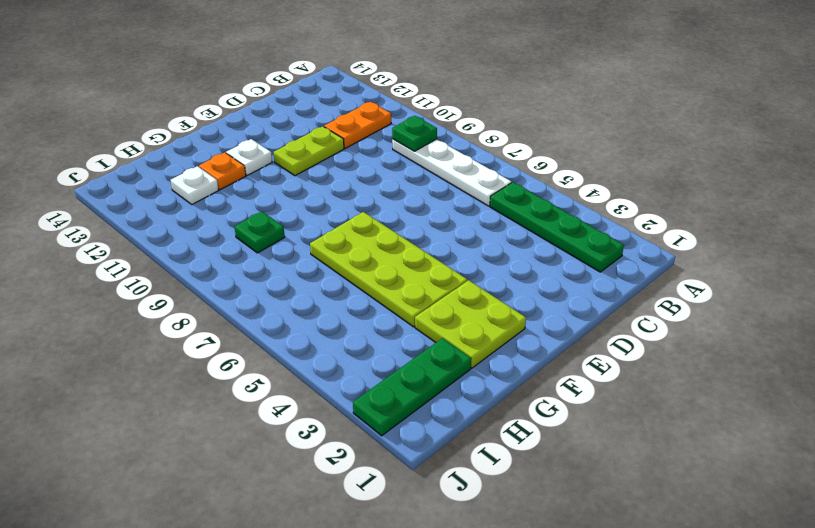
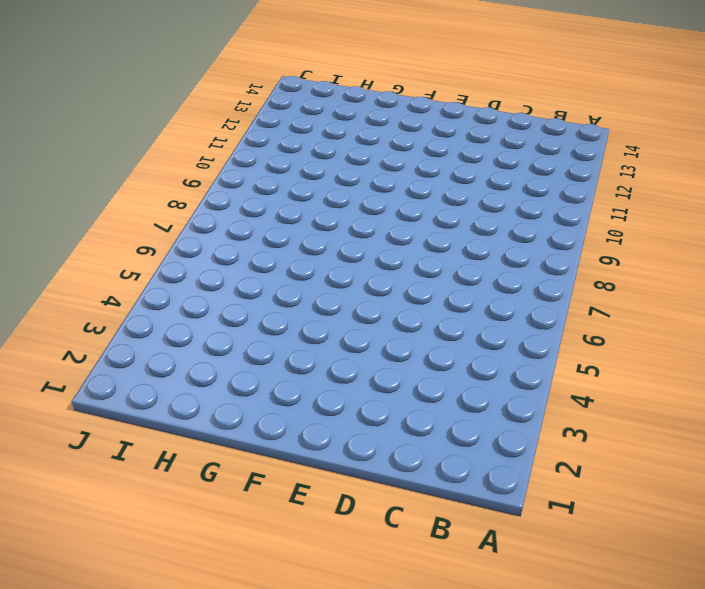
none -> green 1x4 plate [490,182,624,272]
none -> white 1x4 plate [392,139,511,206]
none -> orange 1x2 plate [324,102,391,148]

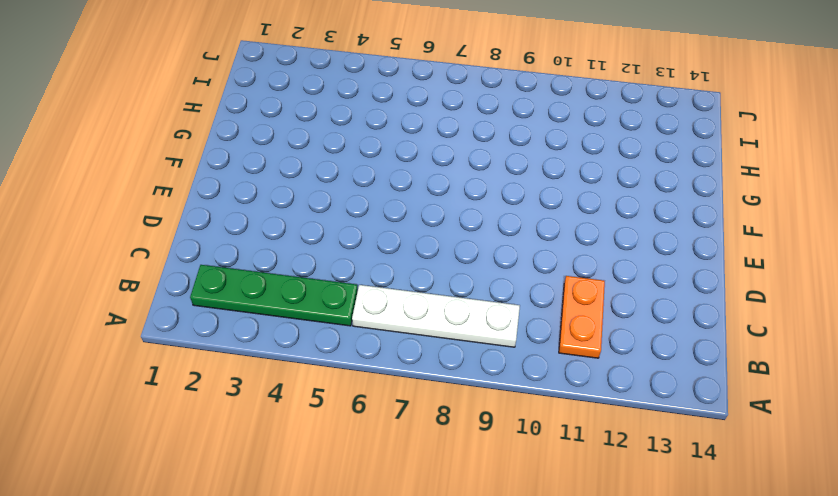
none -> lime 1x2 plate [273,126,344,176]
none -> lime 2x2 plate [415,280,526,368]
none -> lime 2x4 plate [310,212,467,327]

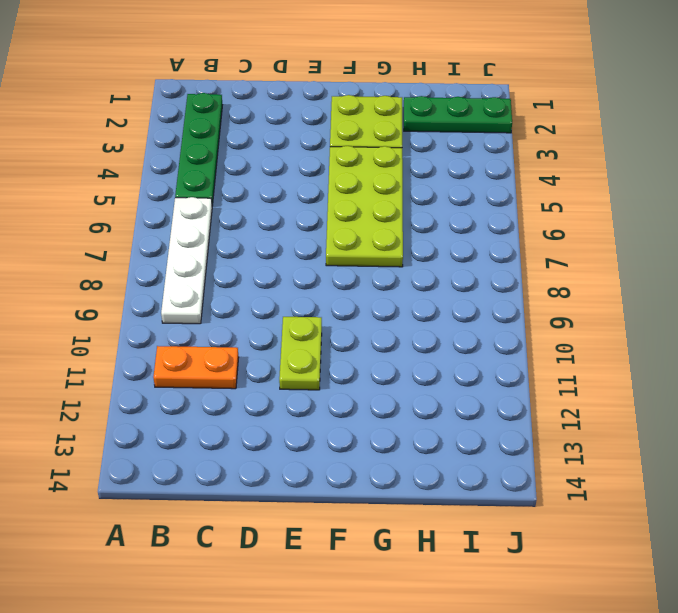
lime 1x2 plate [279,317,322,390] -> lime 1x2 plate turned to [273,126,344,176]
none -> white 1x1 plate [226,139,272,175]
none -> orange 1x1 plate [199,152,246,190]
none -> green 1x1 plate [235,211,285,253]

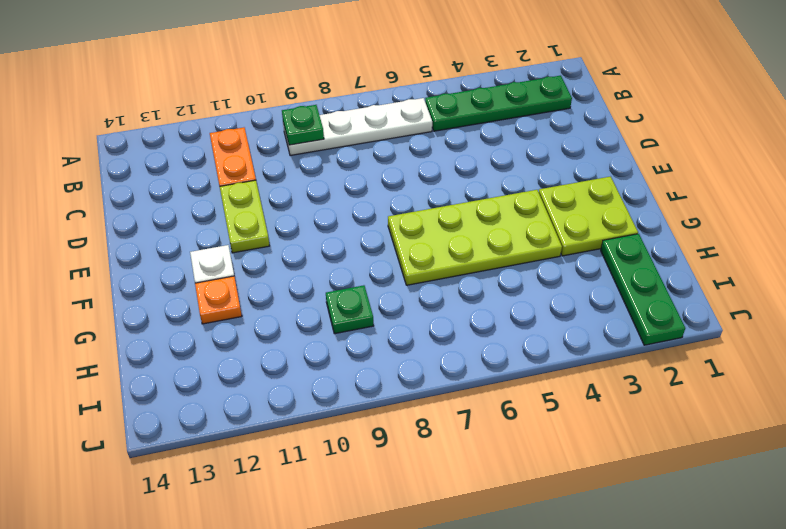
none -> white 1x1 plate [171,166,219,204]

